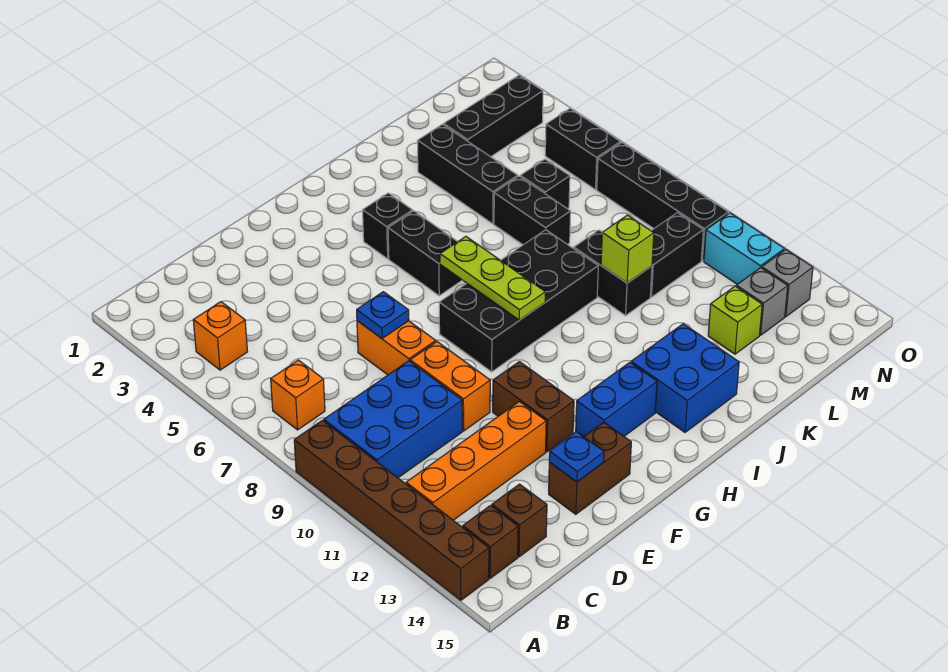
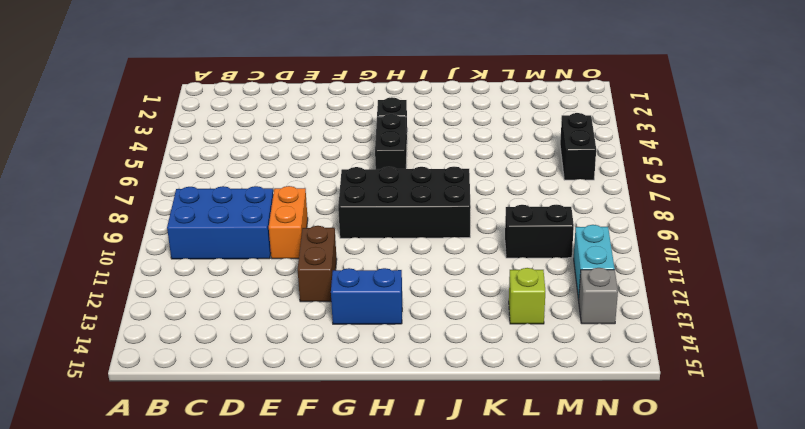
none -> brown 1x6 brick [294,420,489,600]
none -> orange 1x1 brick [193,302,247,370]
none -> orange 1x1 brick [271,360,325,430]
none -> orange 1x4 brick [406,401,546,520]

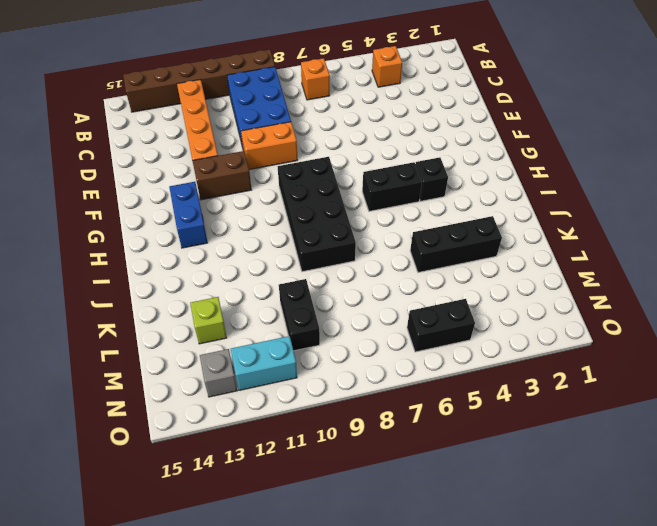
none -> brown 1x1 brick [463,505,518,578]
none -> brown 1x1 brick [492,484,547,557]
none -> orange 1x2 brick [357,321,436,375]
none -> brown 1x2 brick [549,422,631,514]

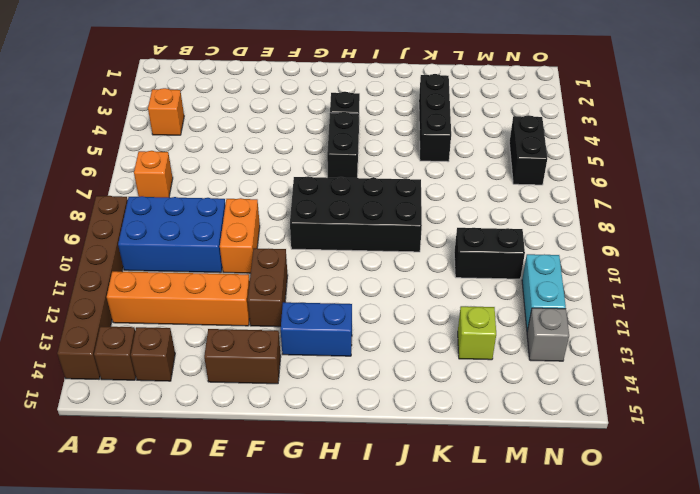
none -> orange 1x2 brick [357,321,436,375]
none -> blue 2x2 brick [631,324,739,432]
none -> black 1x2 brick [494,176,571,245]
none -> black 1x2 brick [574,230,652,316]

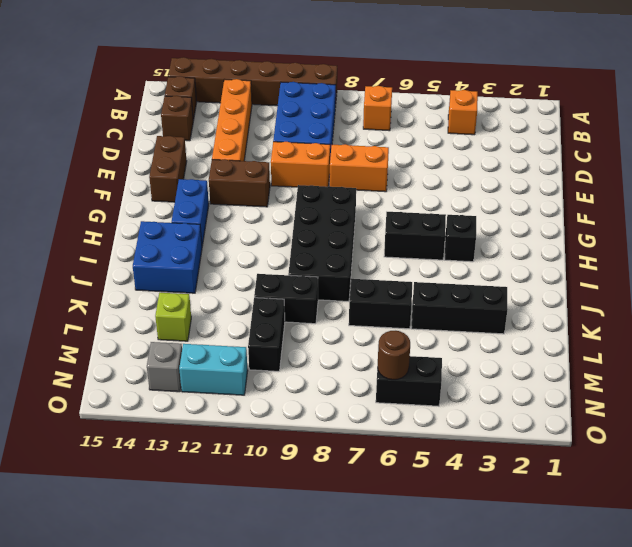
brown 1x1 round brick [378,331,410,380] -> none
none -> black 1x3 brick [444,75,543,157]
none -> black 1x1 brick [520,159,570,209]
none -> grey 1x1 brick [736,268,788,335]
none -> black 1x4 brick [597,143,729,261]

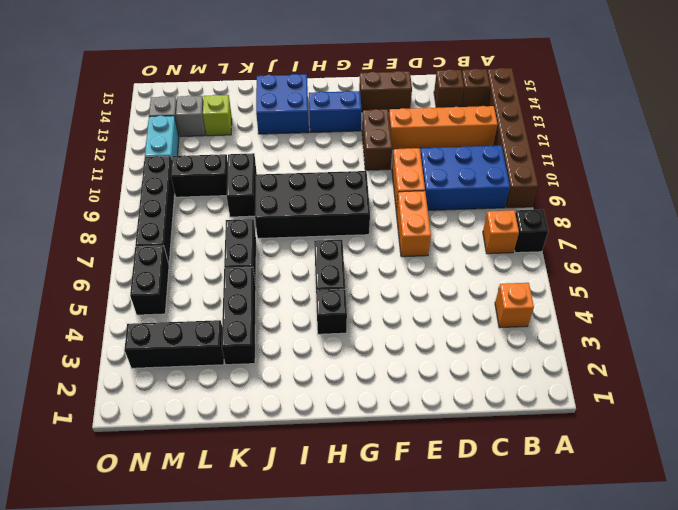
black 1x1 brick [514,209,548,253] -> black 1x1 brick moved to [520,159,570,209]
none -> blue 1x1 plate [357,292,409,339]
none -> blue 1x1 plate [549,432,604,482]
none -> lime 1x3 plate [440,237,545,320]
none -> lime 1x1 brick [601,215,654,283]

